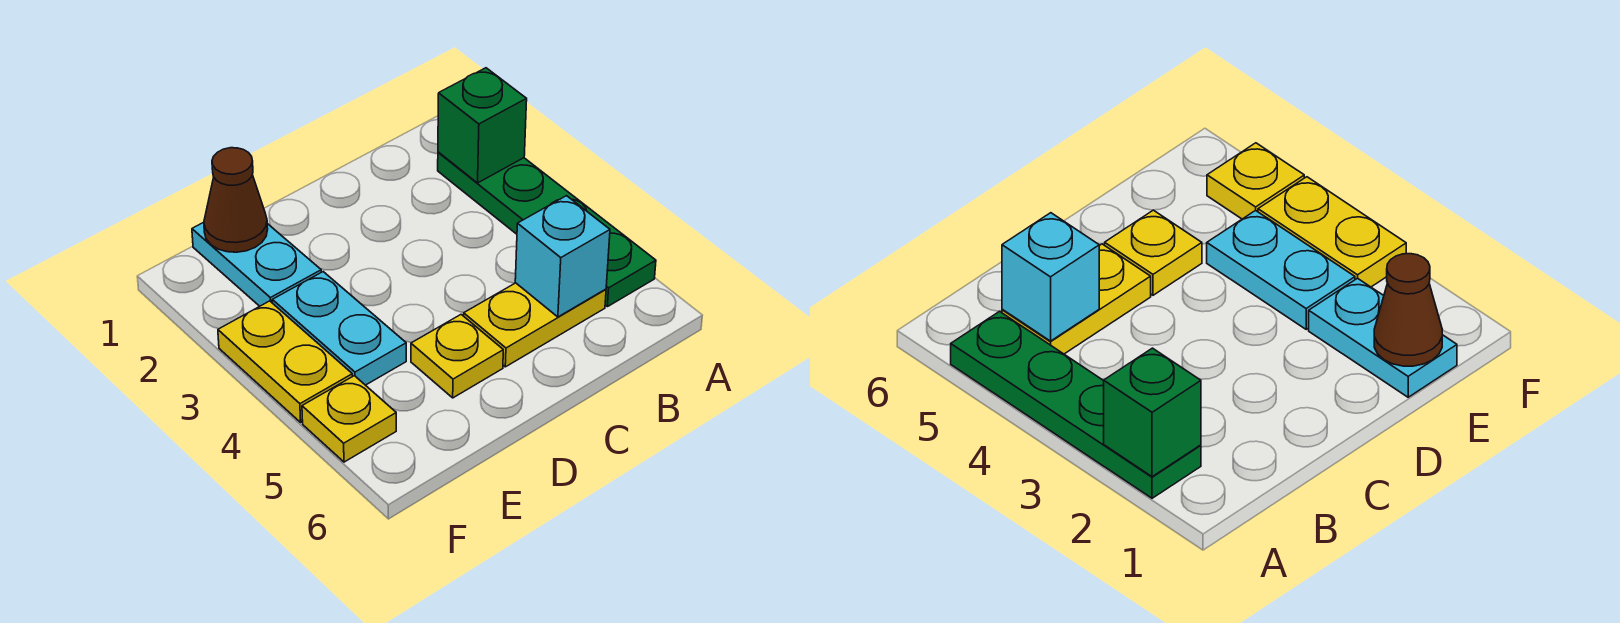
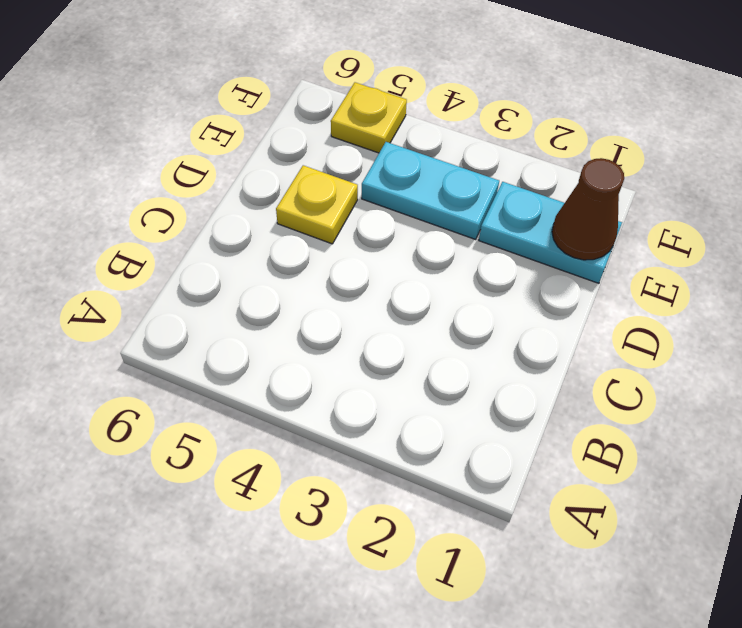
none -> green 1x4 plate [438,152,656,307]
none -> yellow 1x2 plate [464,283,606,367]

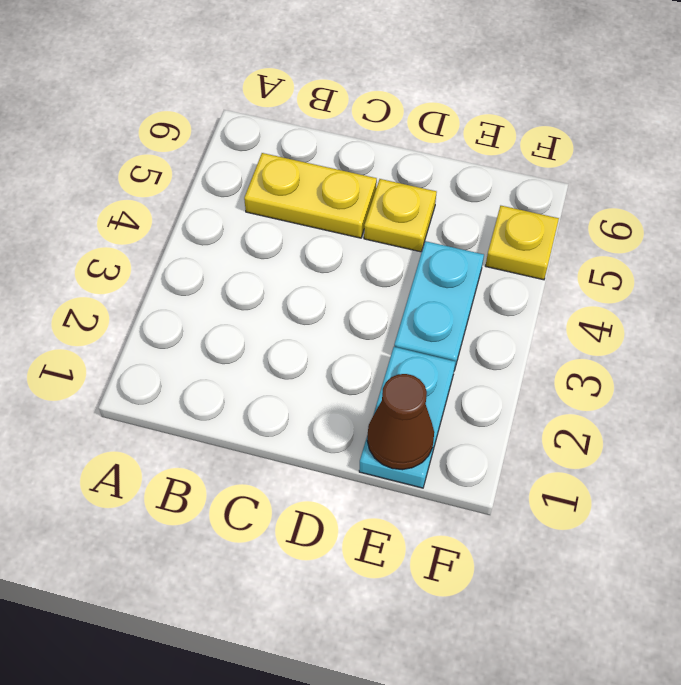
none -> green 1x4 plate [438,152,656,307]
none -> yellow 1x2 plate [218,301,352,422]

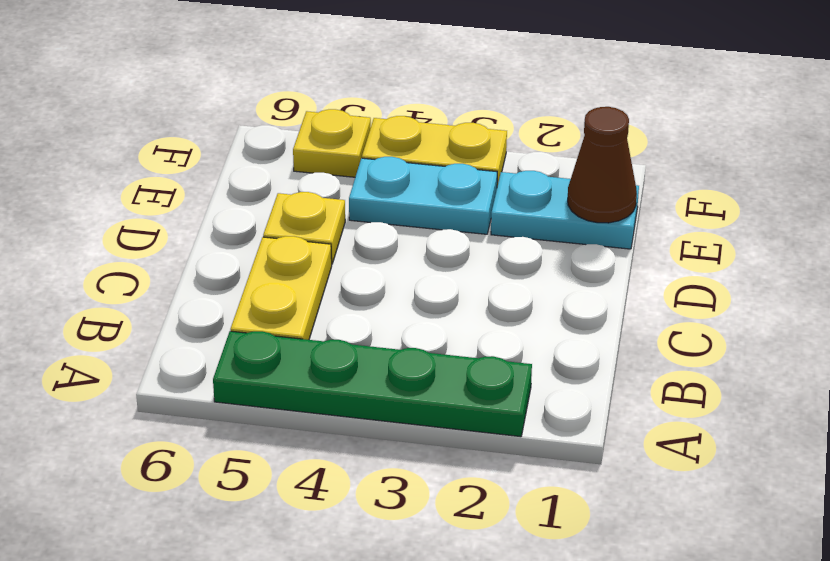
none -> green 1x1 brick [438,68,527,183]
none -> cyan 1x1 brick [515,196,610,317]

